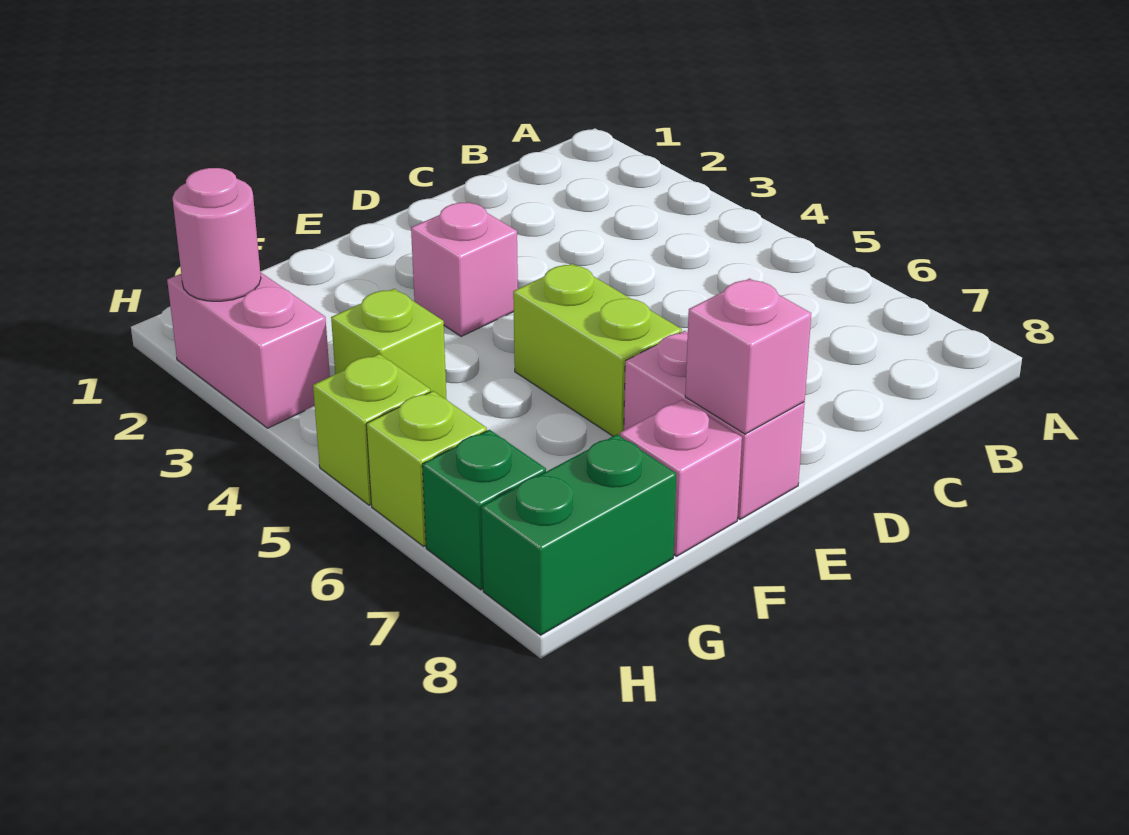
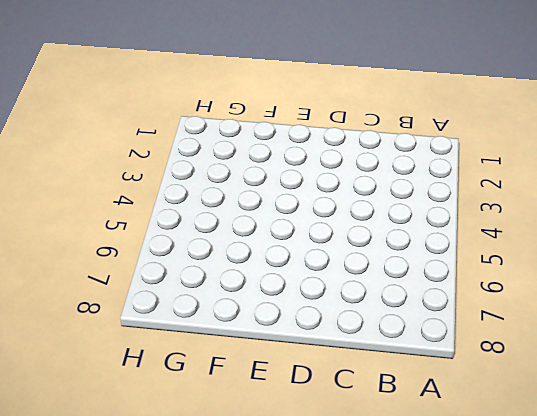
none -> pink 1x1 brick [411,202,518,337]
none -> lime 1x2 brick [513,264,682,436]
none -> pink 1x2 brick [624,331,805,519]

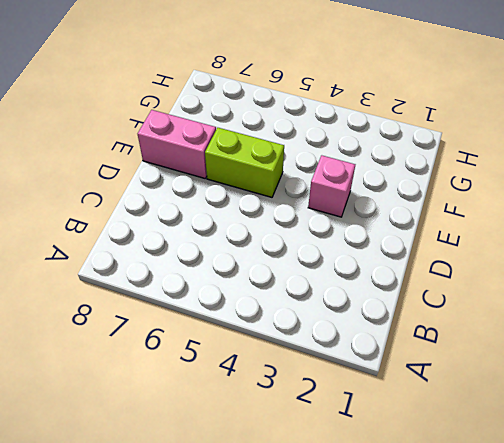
none -> pink 1x1 brick [620,400,742,556]
none -> lime 1x1 brick [331,289,446,399]
none -> green 1x2 brick [481,434,676,635]

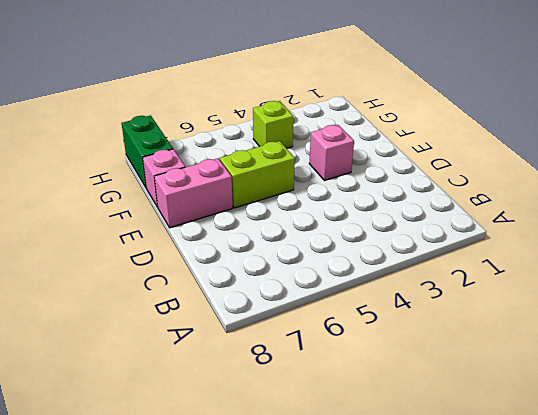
none -> pink 1x2 brick [167,272,330,428]
none -> lime 1x1 brick [313,354,431,505]
none -> lime 1x1 brick [366,391,487,546]

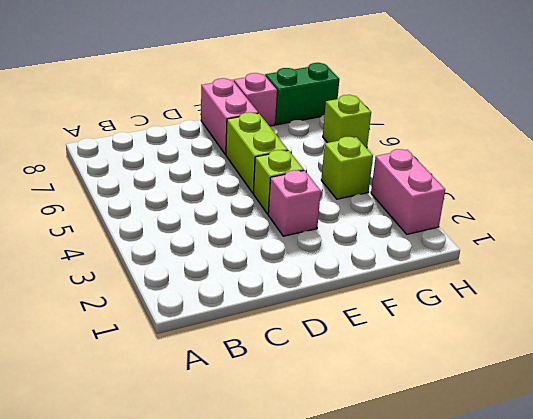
lime 1x1 brick [253,150,304,214] -> lime 1x1 brick moved to [313,354,431,505]
none -> green 1x1 brick [422,430,546,590]
none -> pink 1x1 brick [685,278,811,434]
none -> pink 1x1 round brick [172,168,261,301]

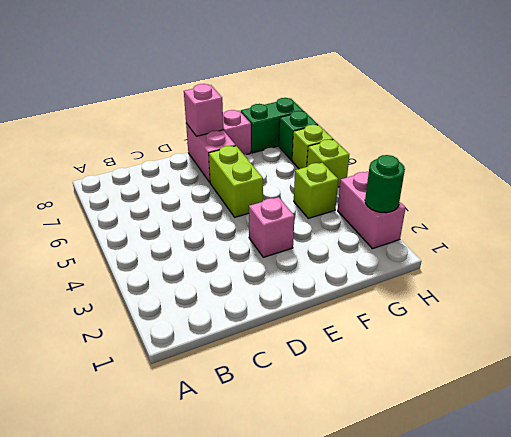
green 1x1 round brick [365,155,405,213] -> pink 1x1 round brick [172,168,261,301]

